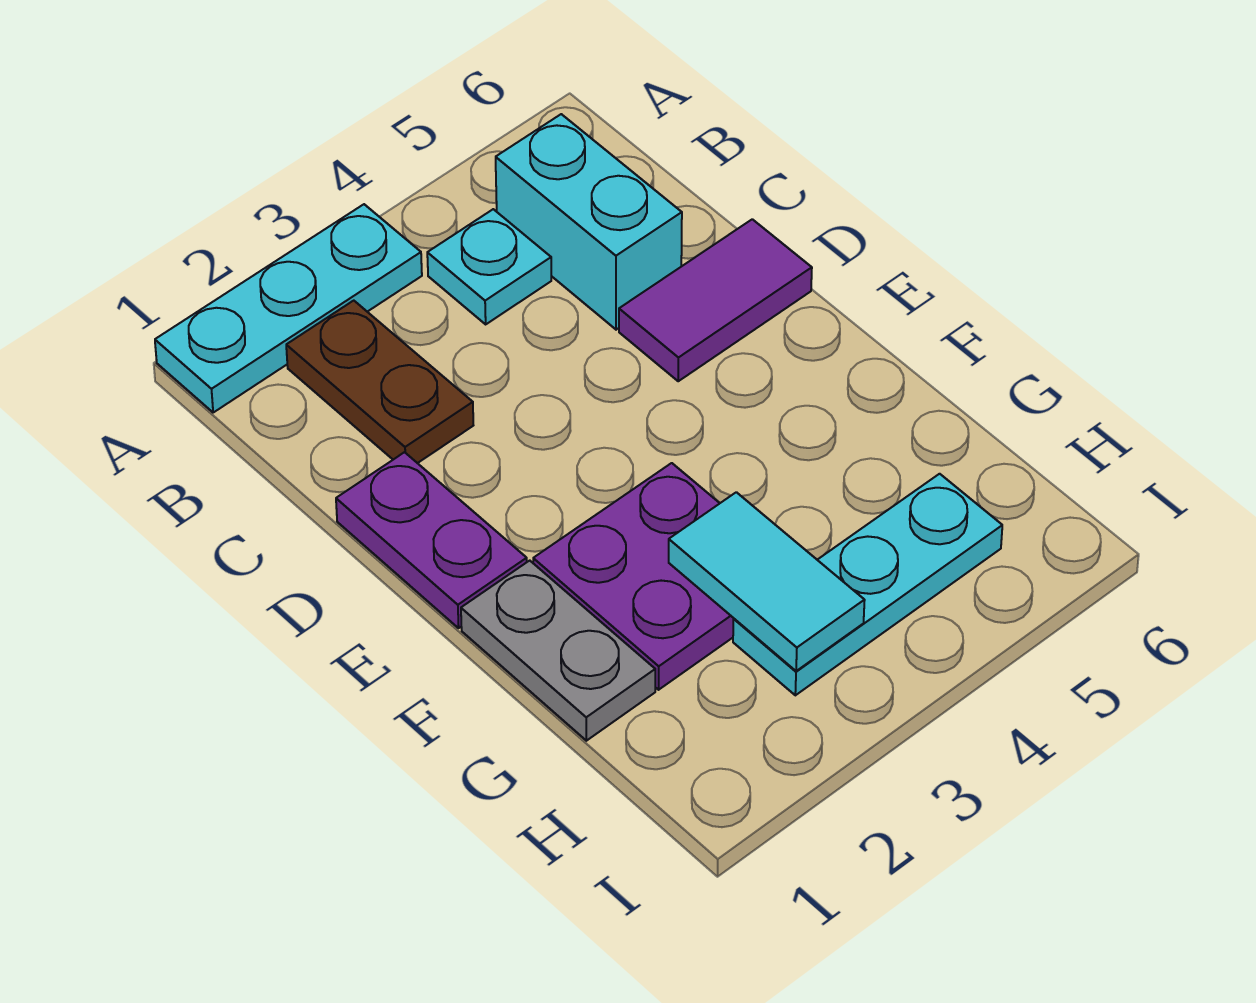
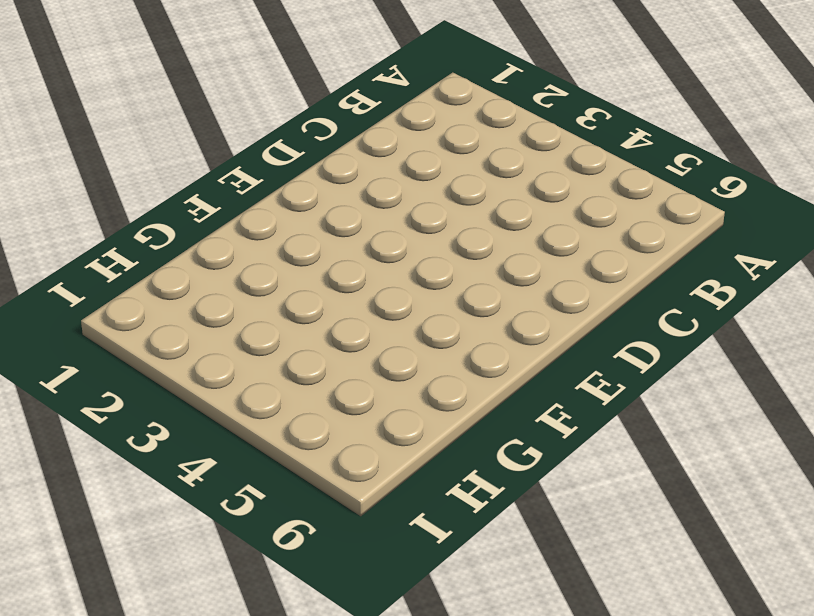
none -> cyan 1x3 plate [155,204,422,412]
none -> brown 1x2 plate [286,301,473,463]

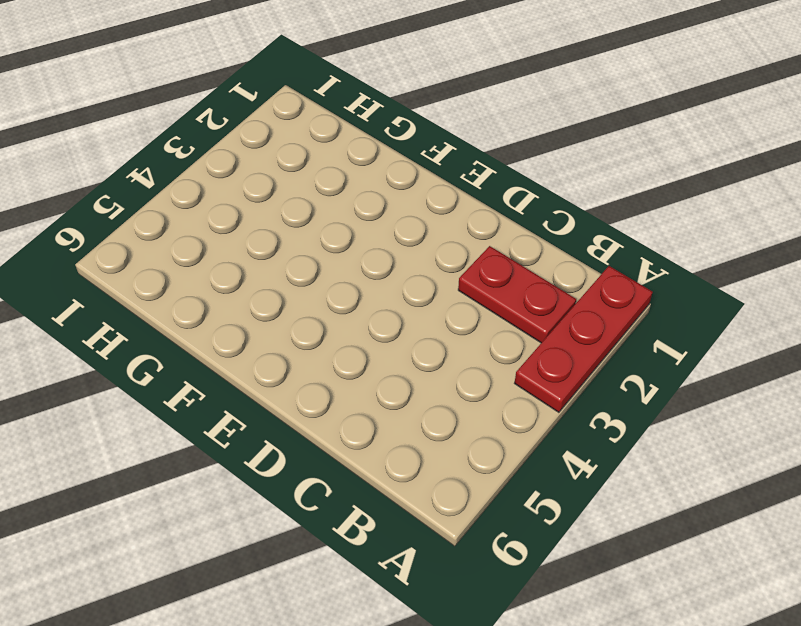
red 1x3 plate [515,266,653,412] -> cyan 1x3 plate [155,204,422,412]
red 1x2 plate [458,246,576,343] -> brown 1x2 plate [286,301,473,463]
none -> cyan 1x1 plate [427,209,551,324]
none -> cyan 1x2 brick [496,114,682,330]

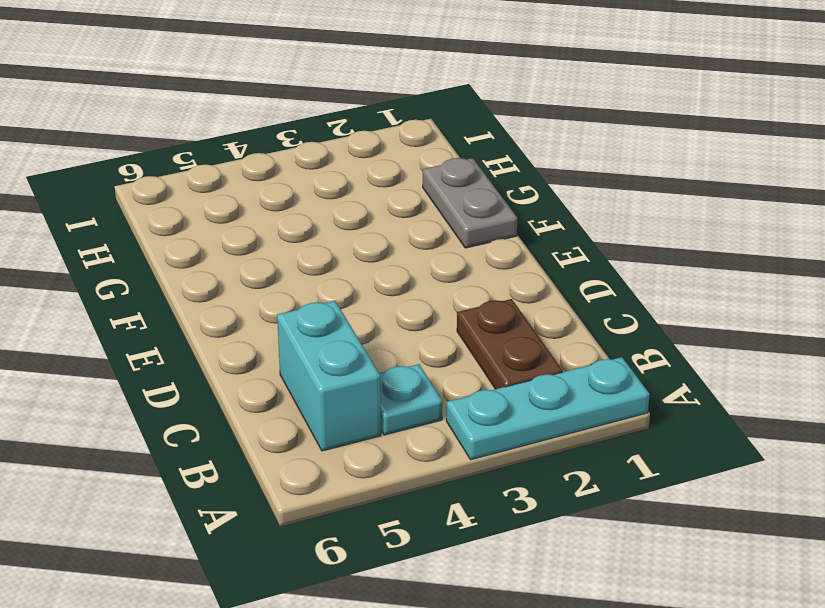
none -> purple 1x2 plate [336,452,527,628]
none -> purple 1x2 tile [619,219,812,381]

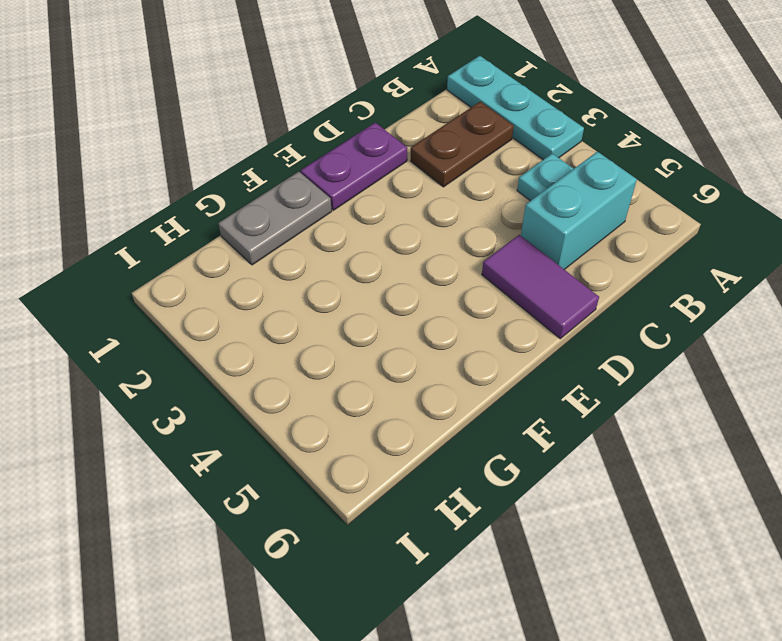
none -> purple 2x2 plate [533,463,734,690]
none -> cyan 1x3 plate [733,474,1002,695]

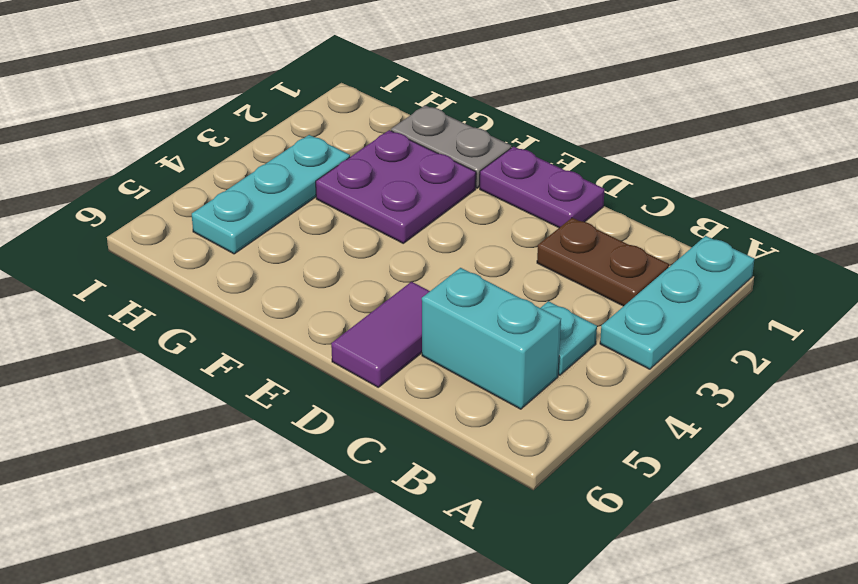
none -> cyan 1x2 tile [669,492,865,671]

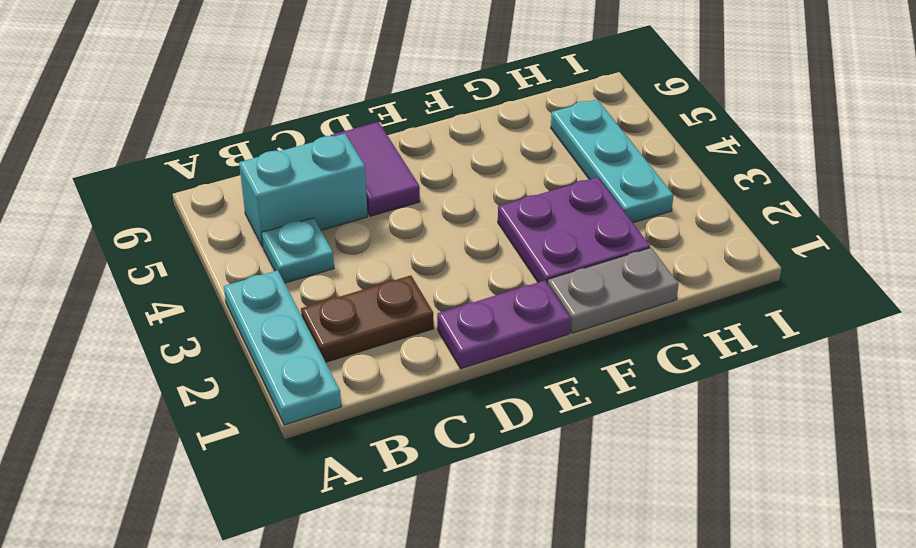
none -> cyan 1x2 tile [669,492,865,671]

